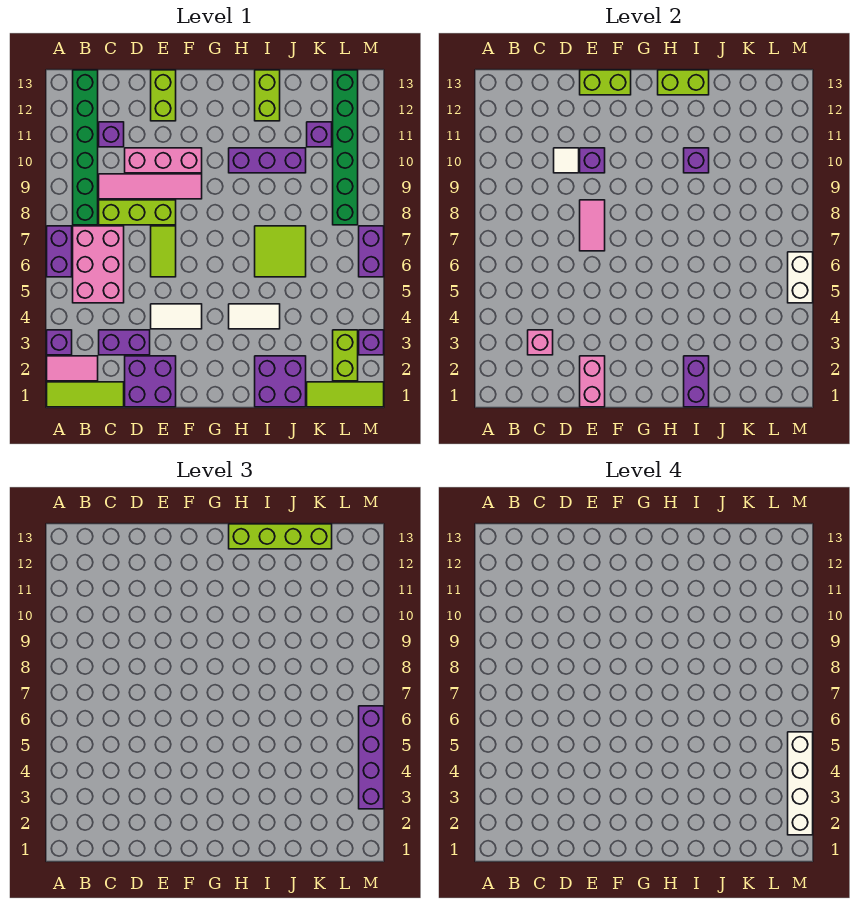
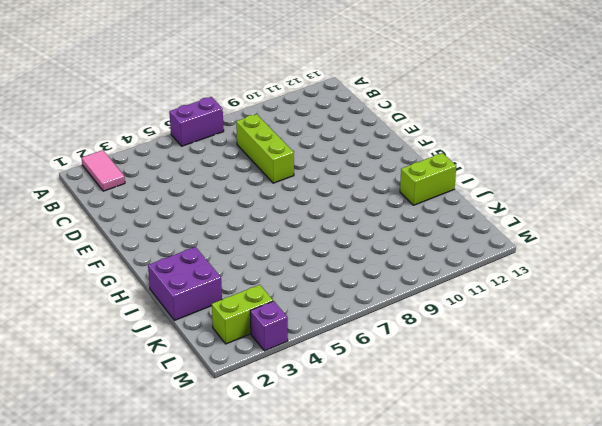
none -> lime 1x3 tile [47,382,124,407]
none -> purple 1x1 brick [47,330,72,355]
none -> pink 2x3 brick [73,226,124,303]
none -> green 1x6 brick [73,70,98,225]

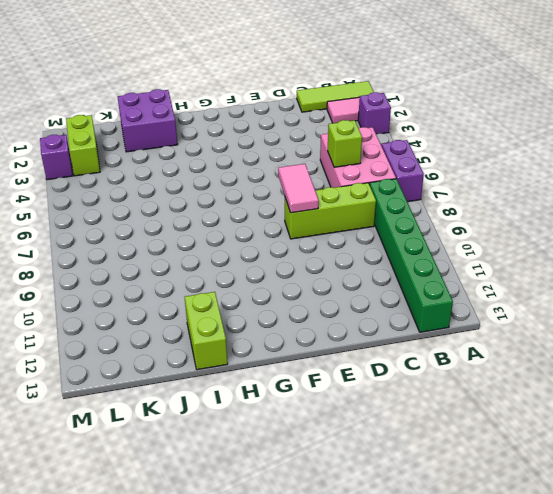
lime 1x1 brick [328,120,362,167] -> none
none -> purple 1x2 brick [99,330,150,355]
none -> pink 1x4 tile [99,174,202,199]
none -> purple 1x1 brick [99,122,124,147]
none -> purple 2x2 brick [125,356,176,407]

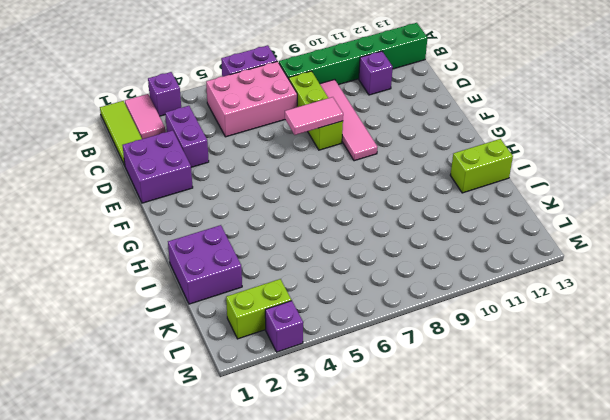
none -> pink 1x3 brick [125,148,202,173]
none -> white 1x2 tile [151,304,202,329]
none -> lime 1x2 tile [151,226,176,277]
none -> lime 1x2 brick [151,70,176,121]

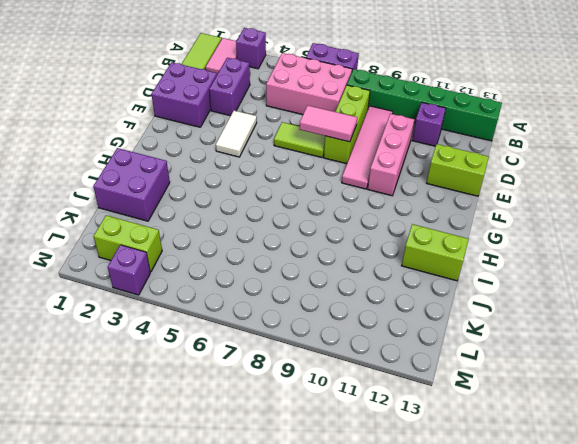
none -> white 1x2 tile [229,304,280,329]
none -> purple 1x3 brick [229,148,306,173]
none -> lime 2x2 tile [255,226,306,277]
none -> lime 1x3 tile [307,382,384,407]

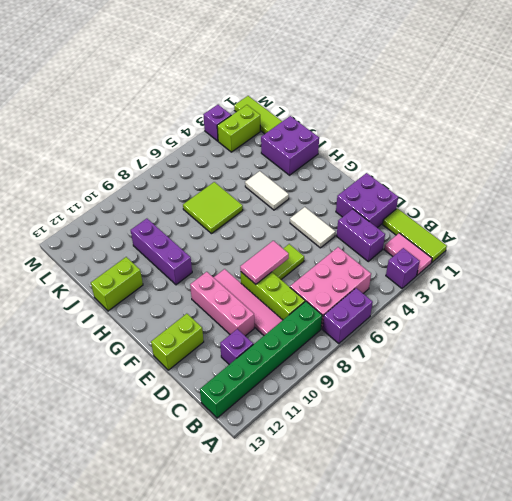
none -> purple 1x1 brick [307,122,332,147]
none -> green 1x6 brick [333,70,358,225]
none -> purple 1x2 brick [359,226,384,277]
none -> pink 1x1 brick [528,330,553,355]

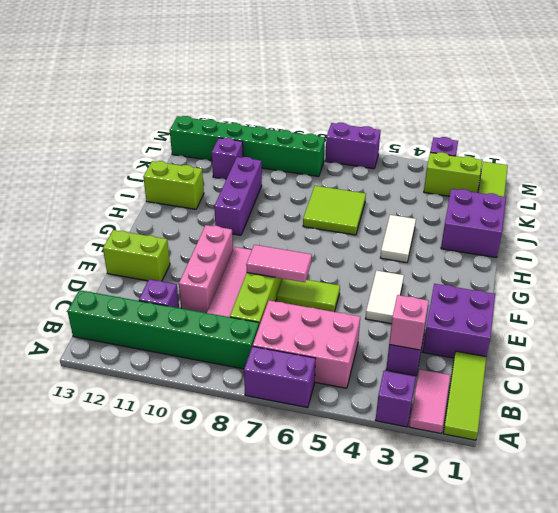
none -> white 1x1 tile [554,148,579,173]
none -> pink 1x2 brick [580,356,605,407]
none -> purple 1x1 brick [580,148,605,173]
none -> lime 1x2 brick [580,70,631,95]

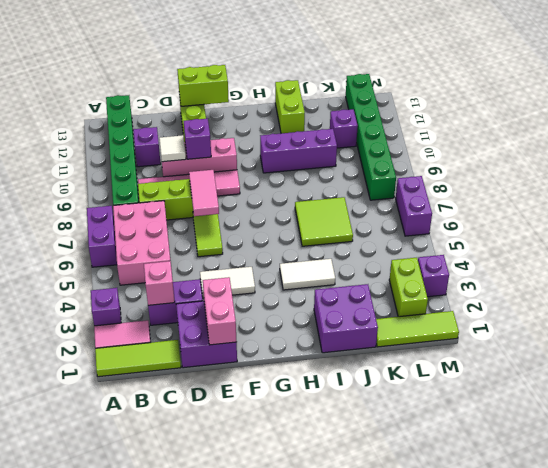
none -> lime 1x2 brick [658,70,709,95]
none -> purple 1x2 brick [684,356,709,407]
none -> purple 1x1 brick [684,148,709,173]
none -> white 1x2 brick [788,252,813,303]

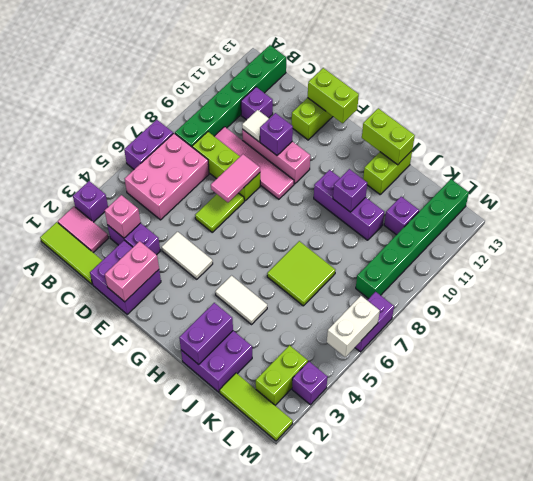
none -> lime 1x4 brick [229,524,332,549]
none -> purple 1x4 brick [359,706,384,809]
none -> white 1x4 brick [788,732,813,835]

